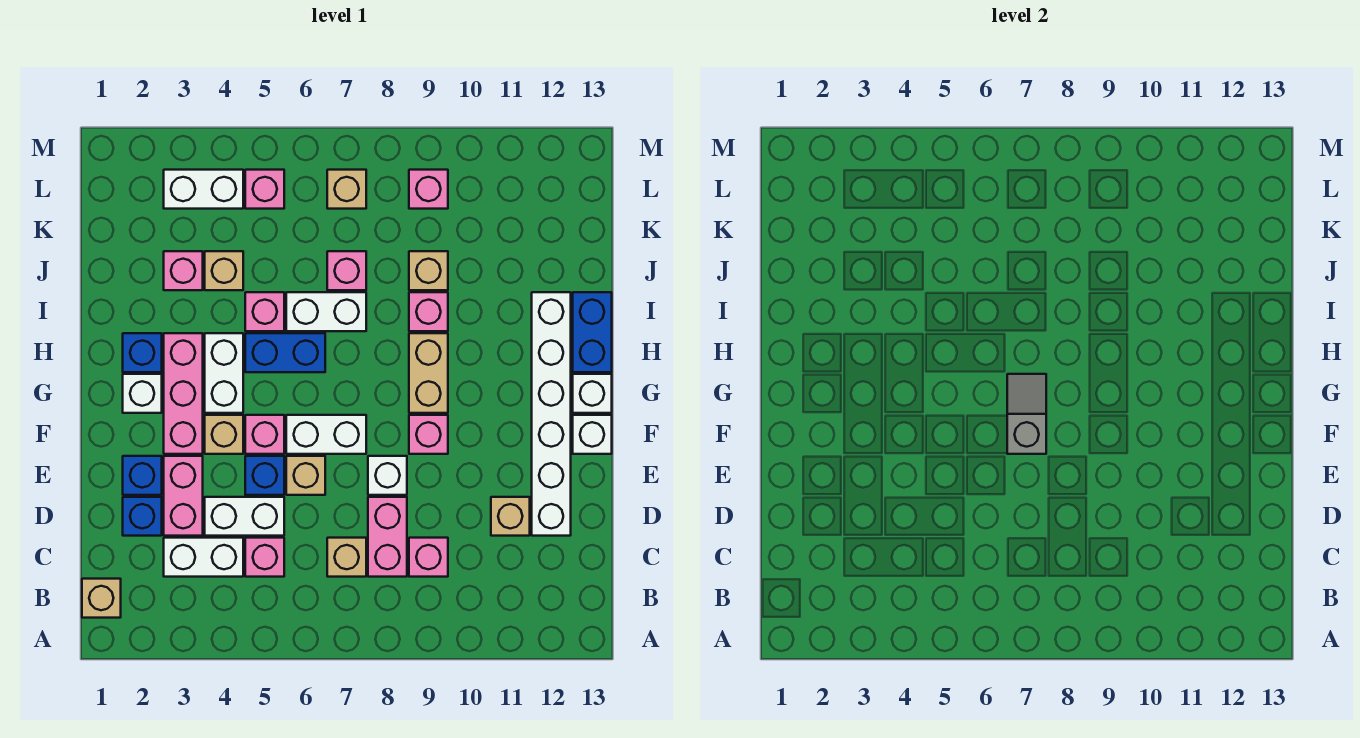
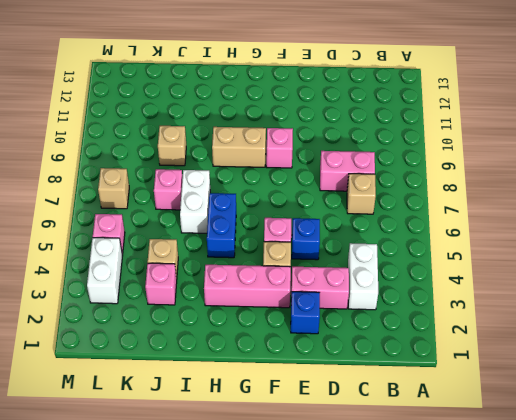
none -> tan 1x1 brick [82,579,121,618]
none -> pink 1x1 brick [245,538,284,577]
none -> pink 1x1 brick [409,538,448,577]
none -> blue 1x1 brick [123,497,162,536]

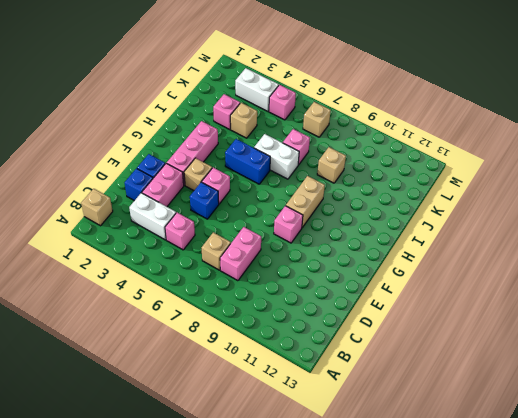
none -> pink 1x1 brick [409,538,448,577]
none -> white 1x2 brick [205,497,284,536]
none -> tan 1x1 brick [491,497,530,536]
none -> white 1x6 brick [532,292,571,536]

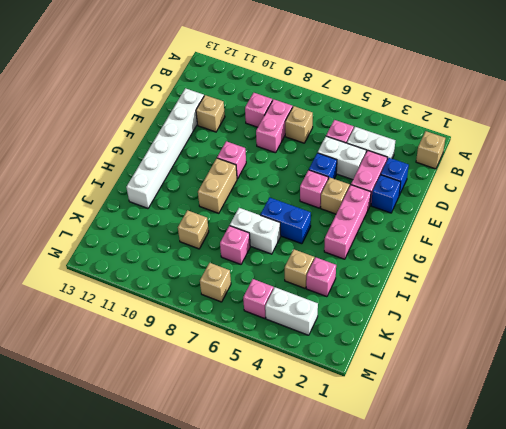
none -> tan 1x1 brick [286,456,325,495]
none -> white 1x1 brick [368,456,407,495]
none -> white 1x2 brick [286,415,366,454]
none -> white 1x1 brick [573,415,612,454]

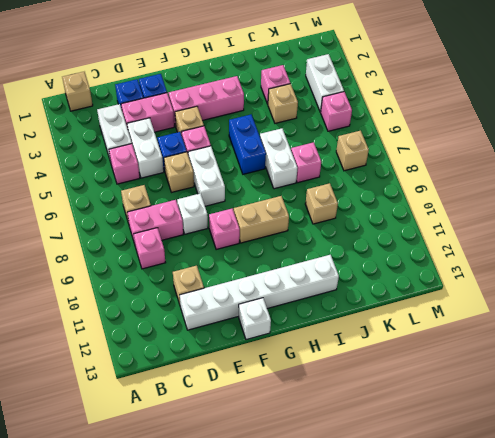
none -> white 1x1 brick [123,374,162,413]
none -> white 1x2 brick [205,333,243,413]
none -> white 1x1 brick [573,374,612,413]
none -> blue 1x1 brick [123,333,162,372]

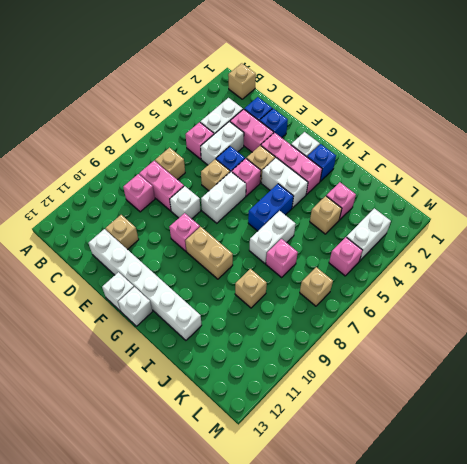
none -> blue 1x2 brick [573,292,612,372]
none -> pink 1x1 brick [245,292,284,331]
none -> pink 1x1 brick [409,292,448,331]
none -> pink 1x1 brick [409,170,448,209]

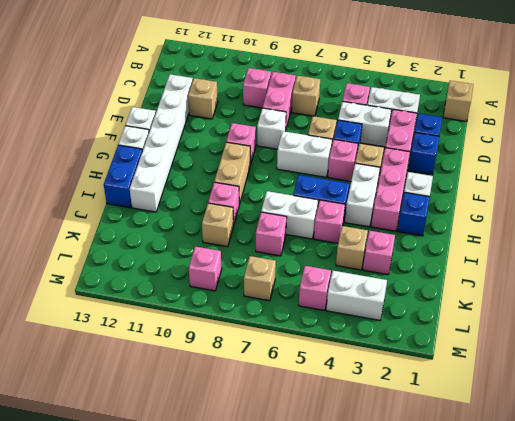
none -> grey 1x2 slope [1007,374,1046,454]

